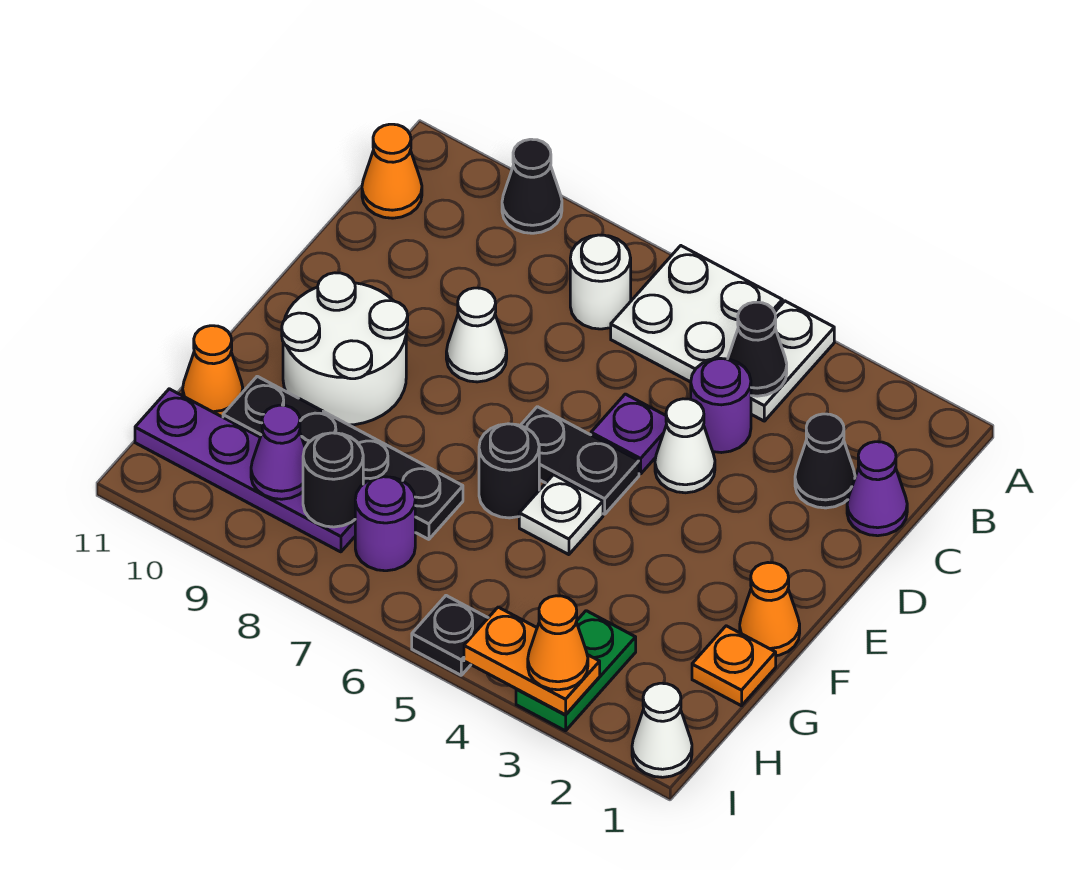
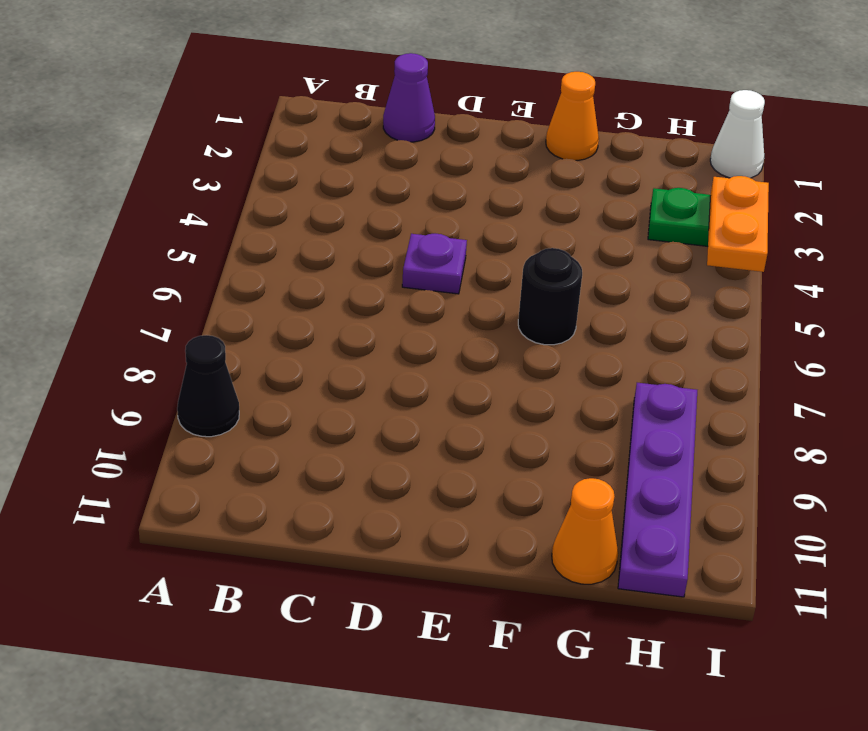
none -> white 1x2 plate [751,301,834,421]
none -> white 2x2 plate [611,246,782,382]
none -> white 1x1 round brick [570,235,631,329]

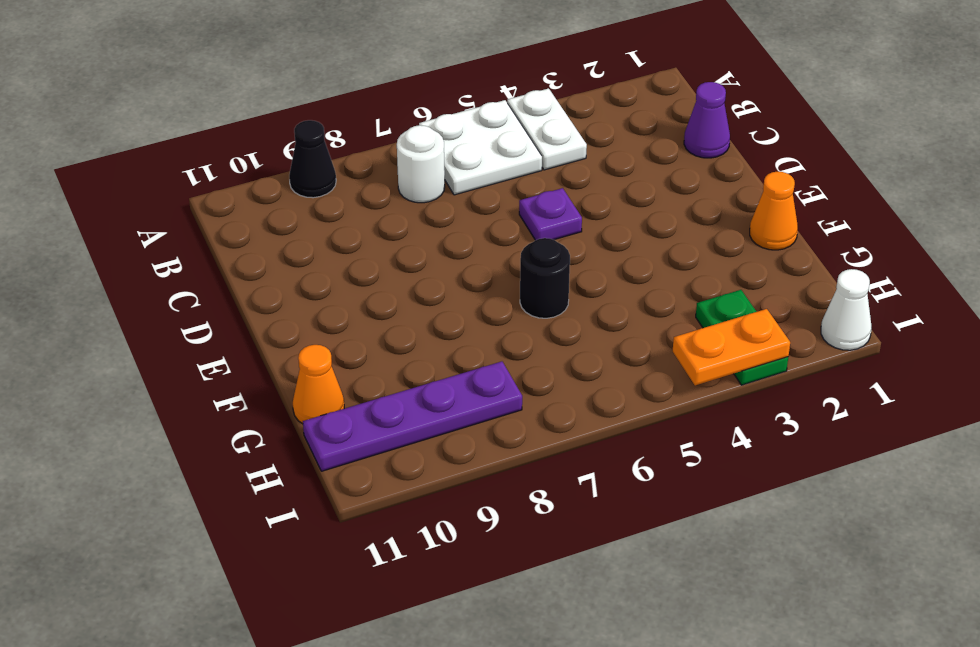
none -> orange 1x1 cone [362,124,422,218]
none -> black 1x1 cone [795,414,855,508]
none -> purple 1x1 round brick [691,358,751,453]

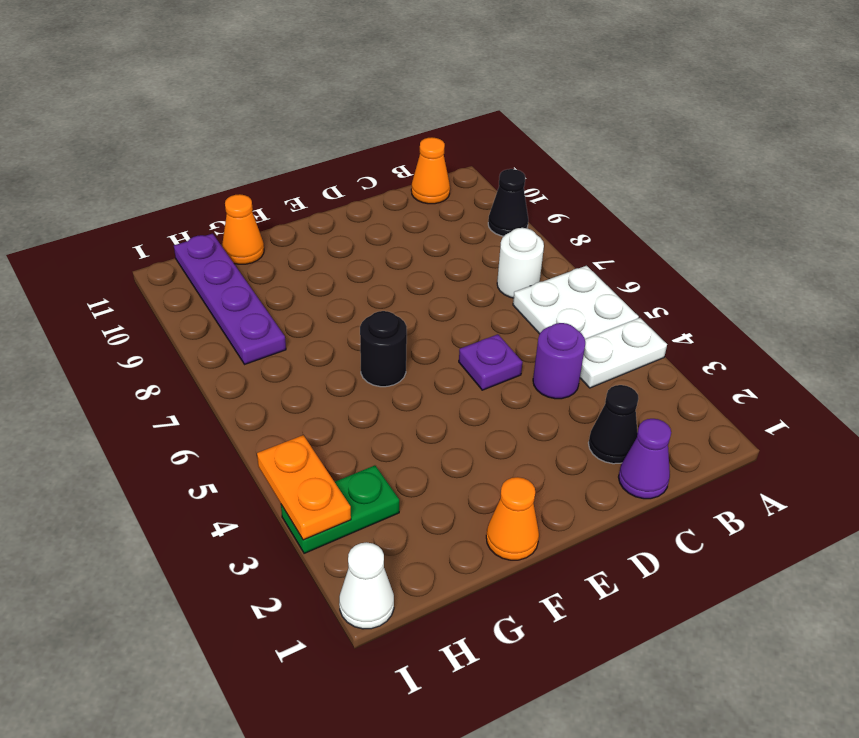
none -> white 1x1 cone [655,399,715,493]
none -> white 1x1 cone [446,288,507,382]
none -> black 1x2 plate [520,407,639,514]

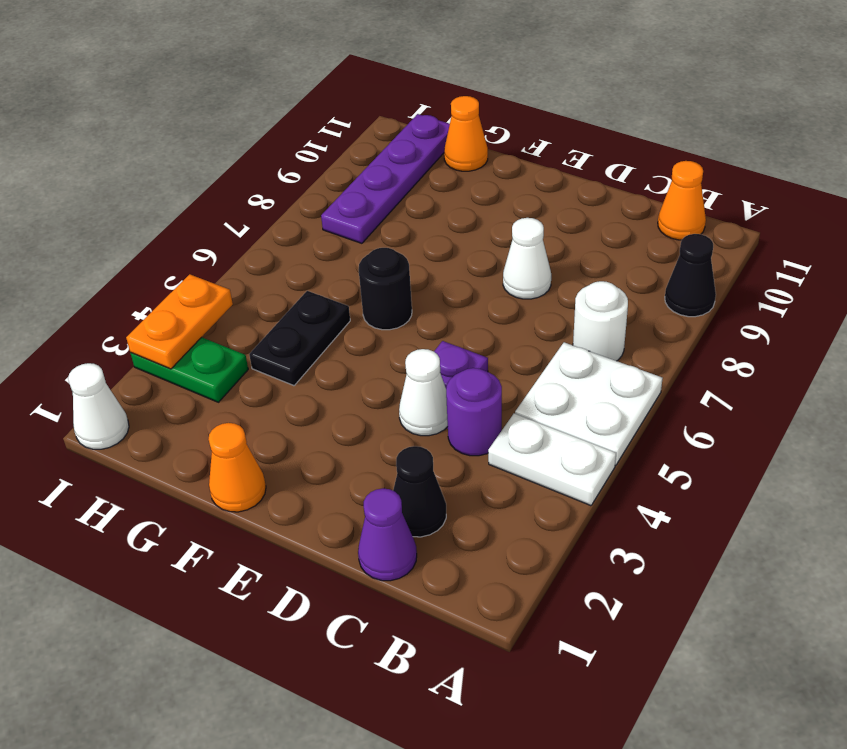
black 1x2 plate [249,291,350,386] -> black 1x2 plate moved to [520,407,639,514]
none -> white 2x2 round brick [282,273,408,425]
none -> white 1x1 plate [519,475,603,555]
none -> orange 1x1 plate [692,626,776,706]

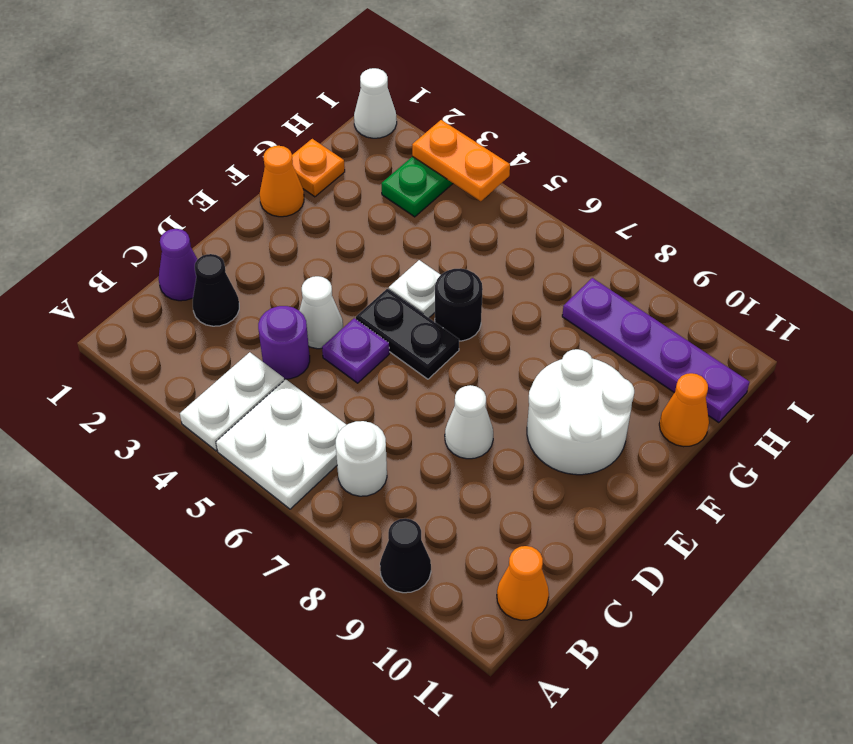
none -> black 1x4 plate [223,376,463,539]
none -> purple 1x1 round brick [355,477,415,571]
none -> black 1x1 plate [412,596,488,675]

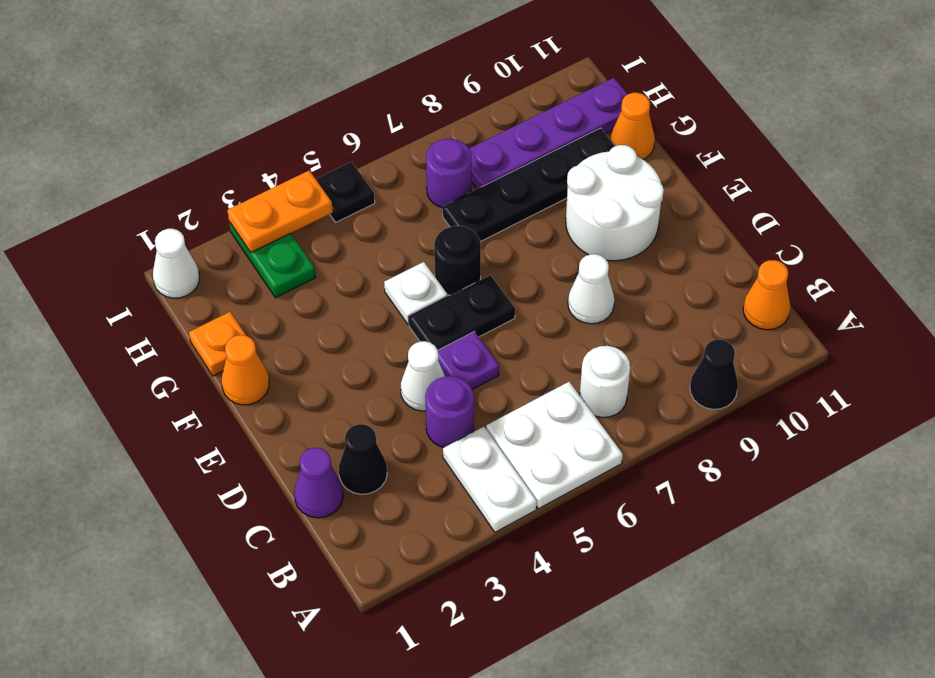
none -> black 1x1 cone [728,302,787,396]
none -> black 1x1 round brick [303,433,363,527]
none -> purple 1x1 cone [251,405,305,499]

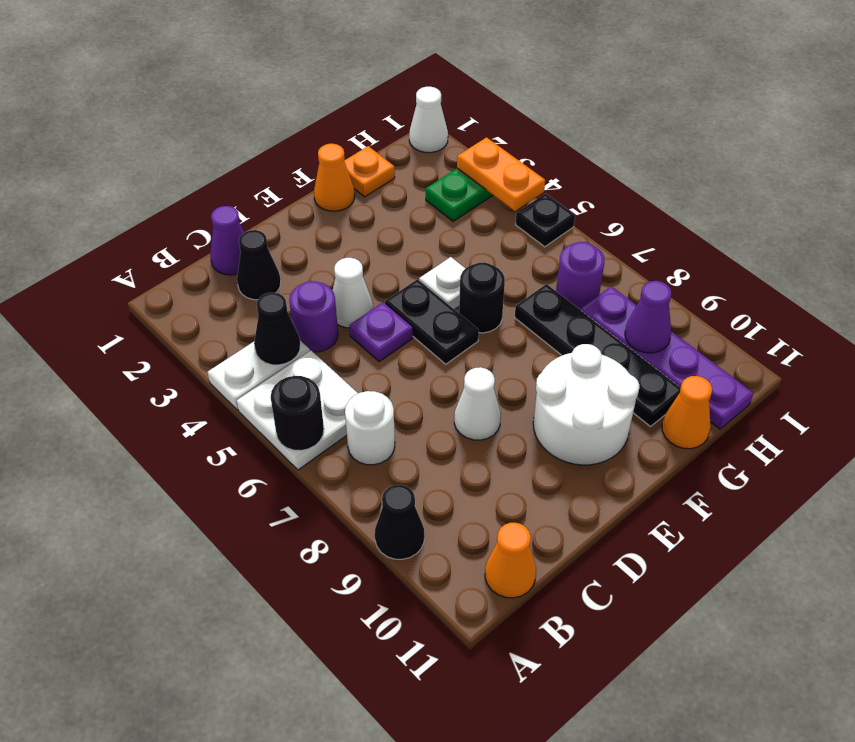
black 1x1 round brick [271,376,324,451] -> black 1x1 round brick moved to [303,433,363,527]
none -> orange 1x1 cone [528,596,588,690]

